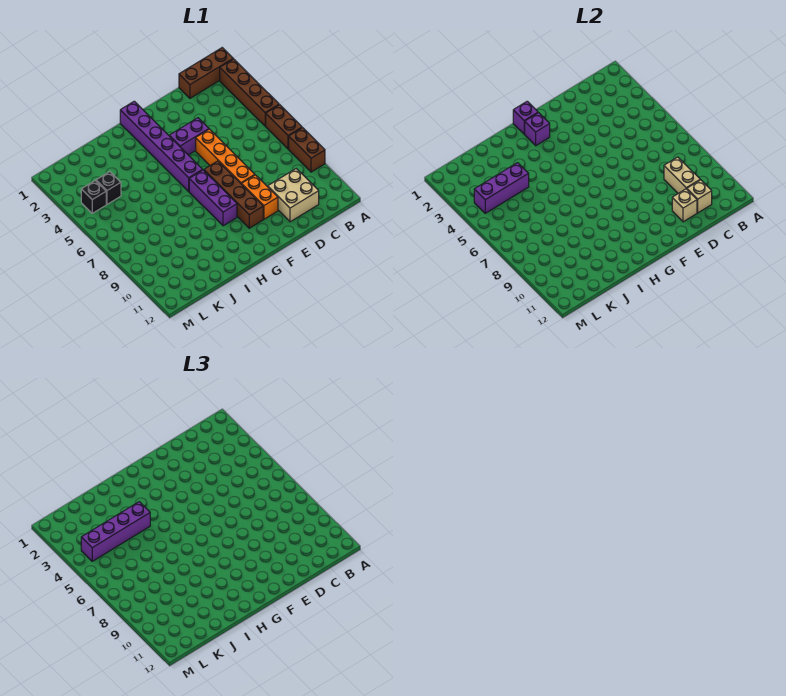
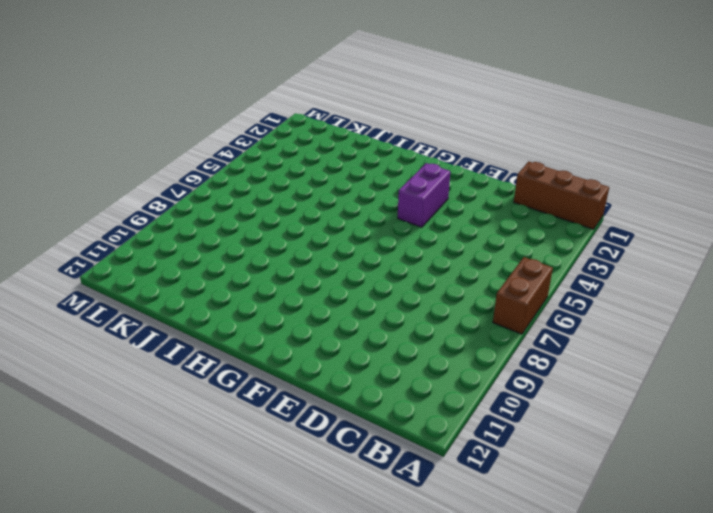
purple 1x2 brick [398,163,450,227] -> purple 1x2 brick turned to [169,118,209,155]
none -> brown 1x4 brick [220,59,279,126]
none -> brown 1x2 brick [289,128,325,172]
none -> tan 2x2 brick [268,169,319,222]

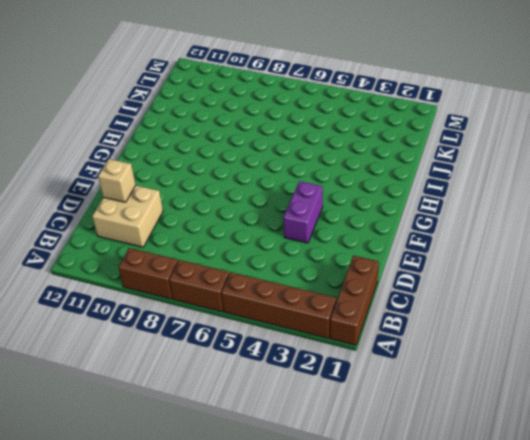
none -> orange 1x4 brick [196,129,255,184]
none -> orange 1x2 brick [242,175,278,219]
none -> brown 1x4 brick [204,161,263,228]

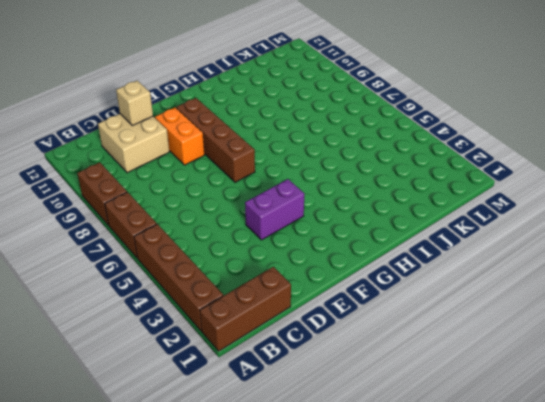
none -> orange 1x4 brick [196,129,255,184]
none -> purple 1x6 brick [120,101,202,191]
none -> purple 1x3 brick [189,170,237,226]

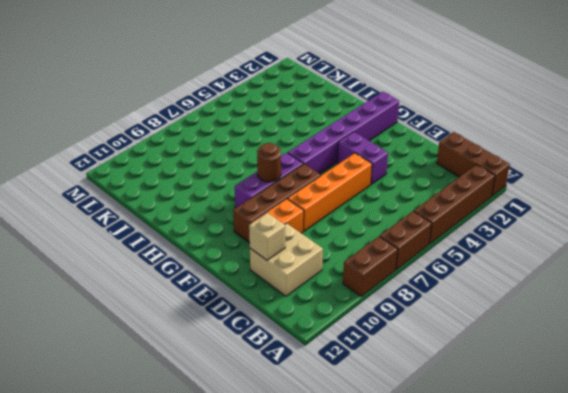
brown 1x1 round brick [257,143,281,182] -> none
none -> black 1x1 brick [96,172,121,204]
none -> black 1x1 brick [81,181,106,213]
none -> tan 1x2 brick [664,157,700,193]

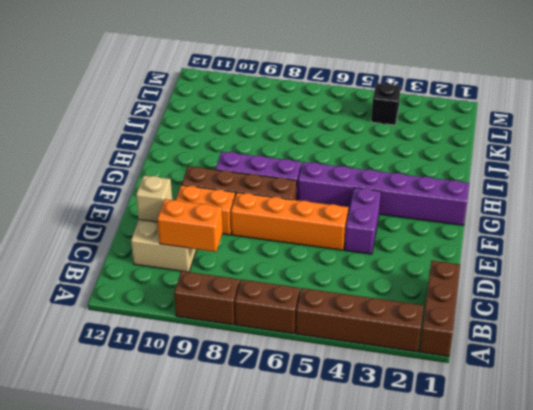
orange 1x2 brick [157,199,223,252] -> tan 1x2 brick [664,157,700,193]
none -> black 1x1 brick [96,172,121,204]
none -> tan 1x1 brick [687,180,712,213]
none -> purple 1x1 brick [513,101,538,134]

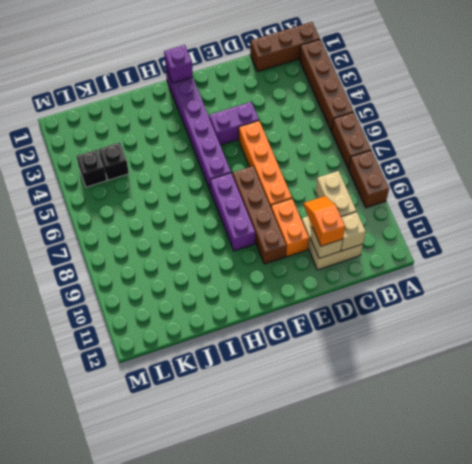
orange 1x2 slope [303,196,345,246] -> none
none -> purple 1x1 brick [525,113,550,146]
none -> purple 1x3 brick [474,163,529,213]
none -> purple 1x4 brick [81,502,150,561]

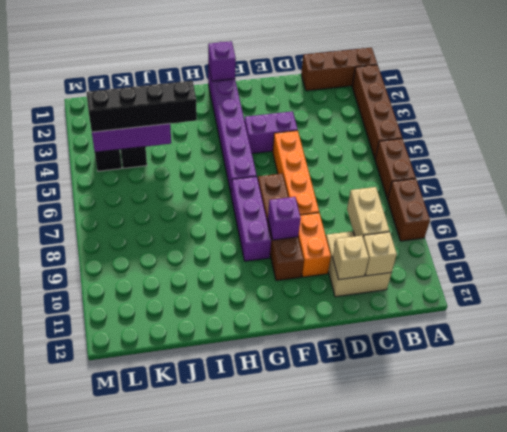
purple 1x1 brick [268,197,301,240] -> purple 1x1 brick moved to [525,113,550,146]
black 1x4 brick [86,81,197,132] -> purple 1x4 brick [81,502,150,561]

